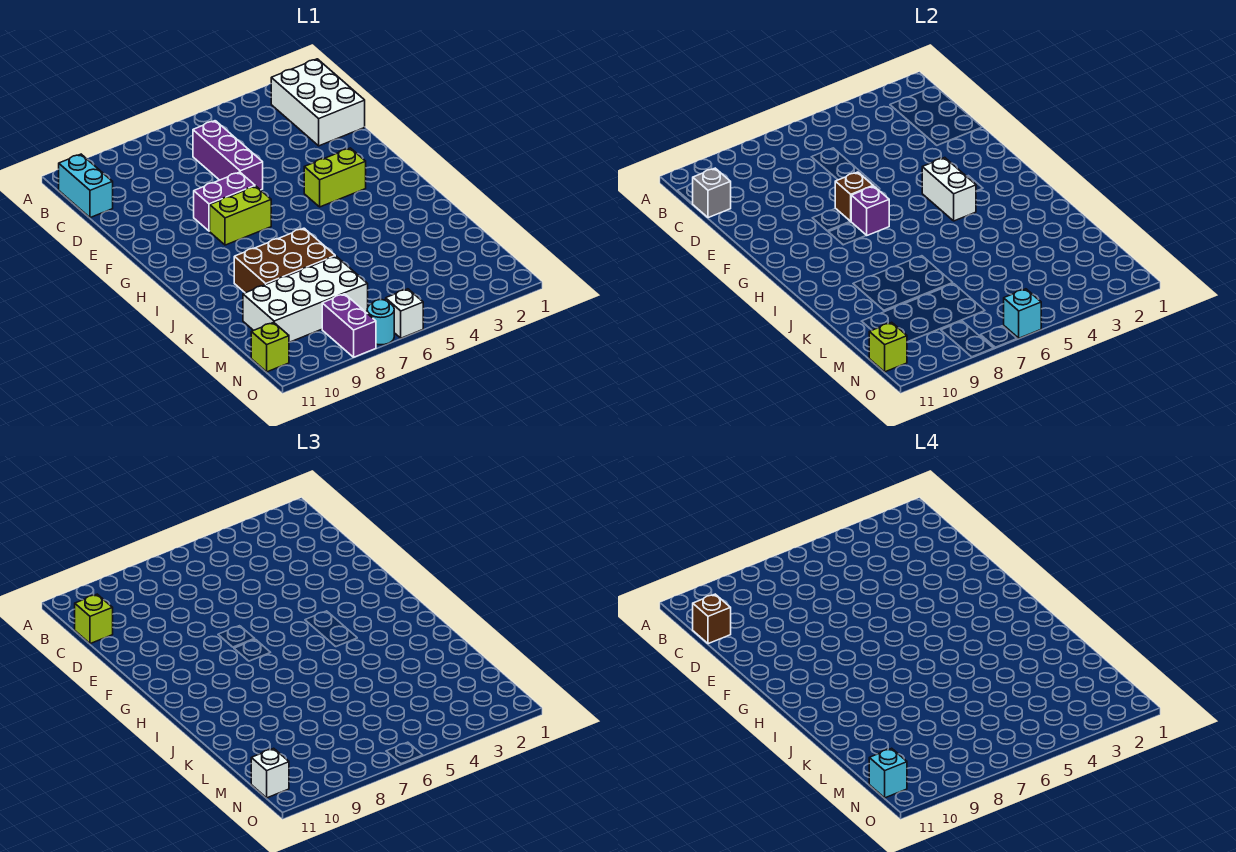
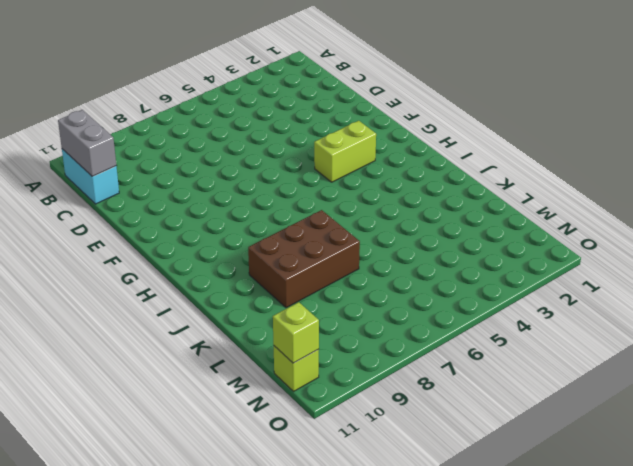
grey 1x2 brick [58,110,116,176] -> grey 1x1 brick [693,168,731,218]
none -> white 2x3 brick [271,59,365,146]
none -> purple 1x3 brick [193,121,263,190]
none -> purple 1x2 brick [194,172,255,231]

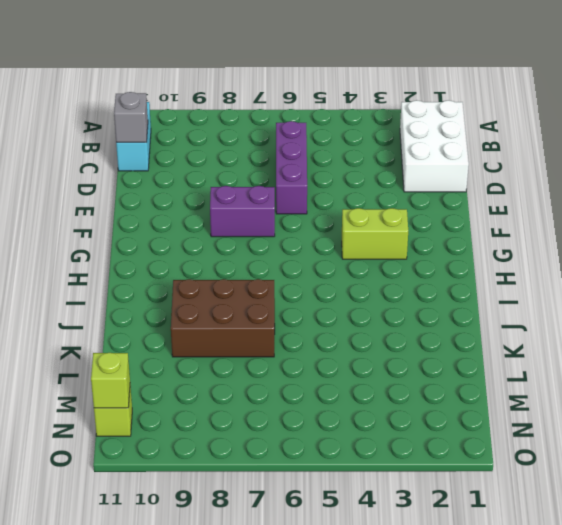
none -> lime 1x2 brick [210,186,271,245]
none -> white 2x4 brick [243,256,368,342]
none -> purple 1x2 brick [322,294,376,357]

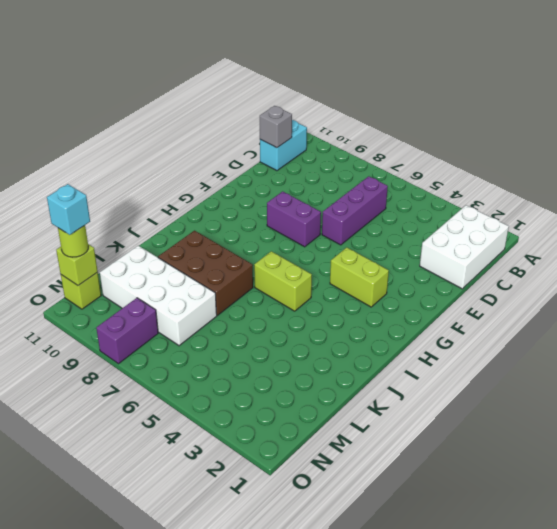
lime 1x2 brick [254,251,312,311] -> lime 1x2 brick moved to [210,186,271,245]
lime 1x1 round brick [58,225,88,257] -> white 1x1 brick [251,748,289,798]
none -> white 1x1 brick [386,289,423,338]
none -> cyan 1x1 round brick [367,300,394,345]
none -> brown 1x1 brick [835,172,873,221]

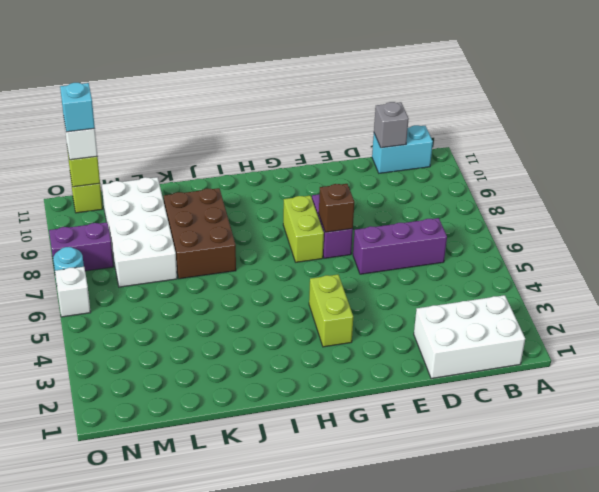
none -> white 1x2 brick [922,158,976,221]
none -> purple 1x1 brick [851,186,889,235]
none -> cyan 1x1 brick [1004,289,1041,338]

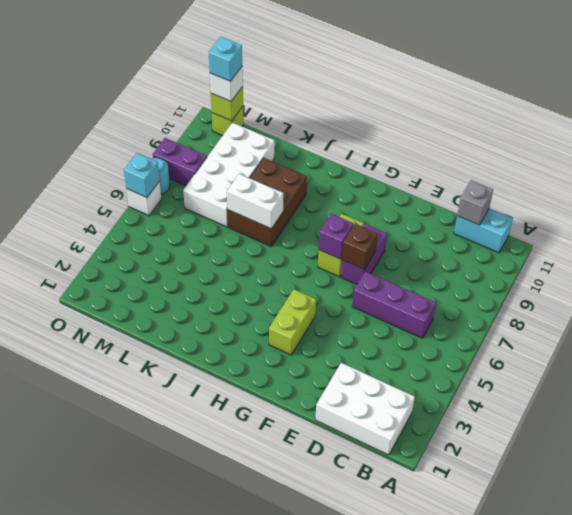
white 1x2 brick [227,174,283,229] -> white 1x2 brick moved to [922,158,976,221]
none -> lime 1x1 brick [75,594,113,644]
none -> brown 1x1 brick [693,594,731,644]

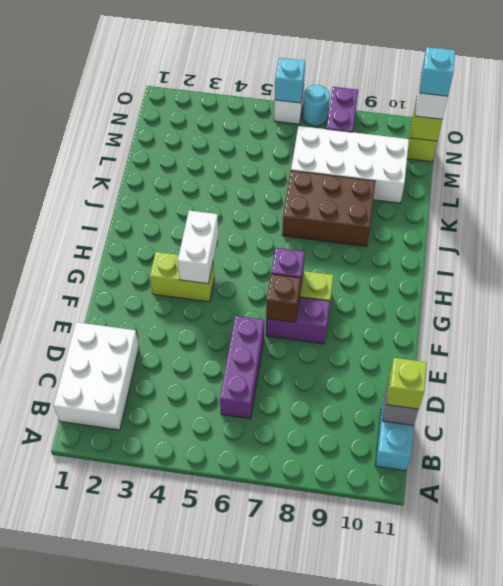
none -> brown 1x1 brick [693,594,731,644]

